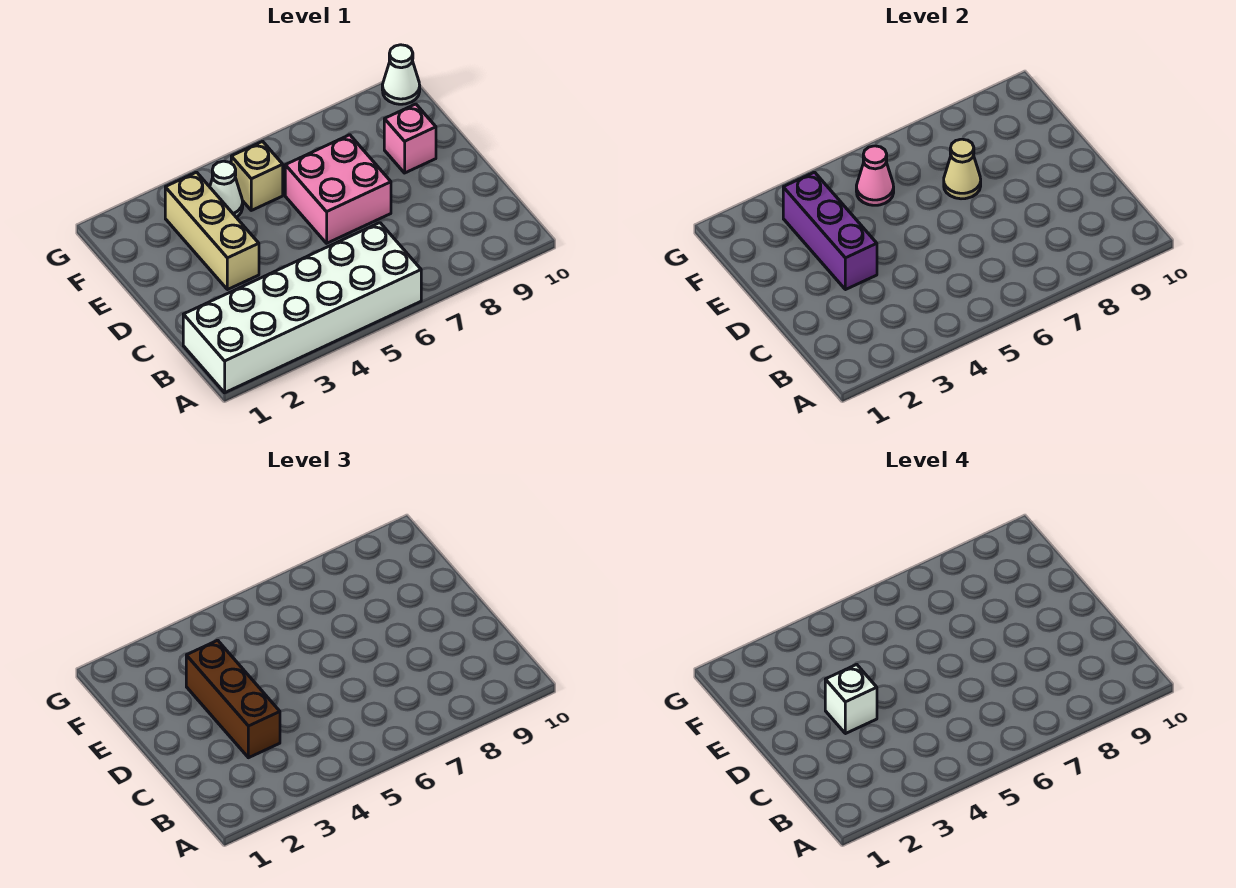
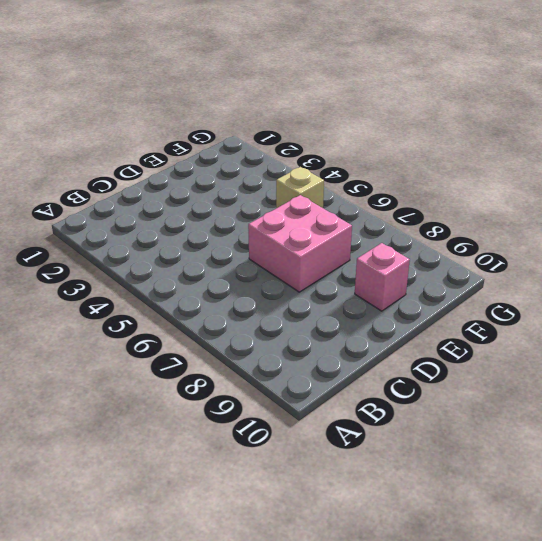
none -> white 2x6 brick [183,223,421,393]
none -> tan 1x3 brick [165,172,259,290]
none -> white 1x1 cone [210,161,243,217]

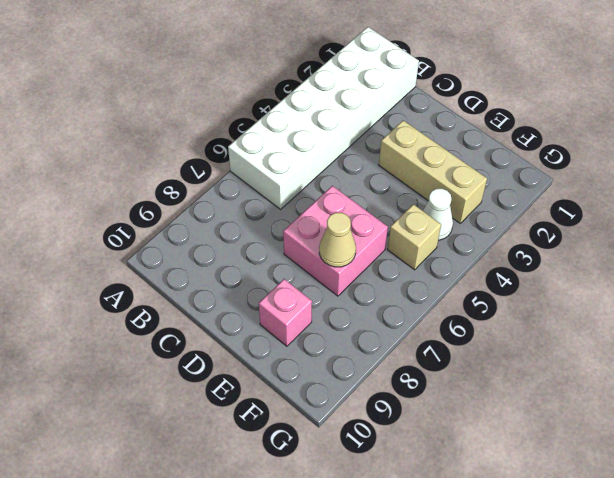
none -> white 1x1 cone [382,45,420,104]
none -> purple 1x3 brick [783,172,877,290]
none -> pink 1x1 cone [856,146,894,205]

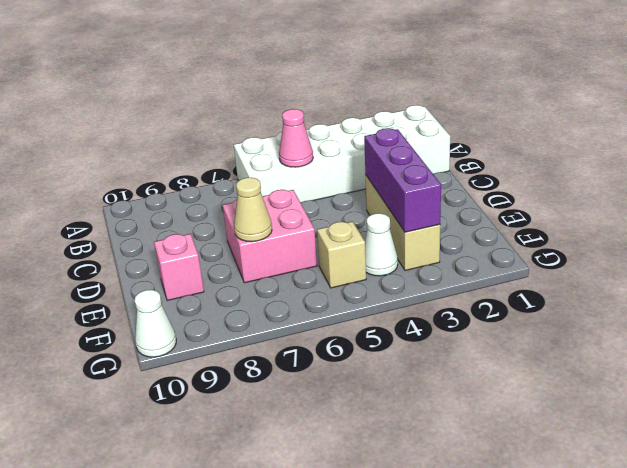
pink 1x1 cone [279,109,313,167] -> pink 1x1 cone moved to [856,146,894,205]
none -> brown 1x3 brick [186,640,280,758]
none -> white 1x1 brick [825,664,877,734]

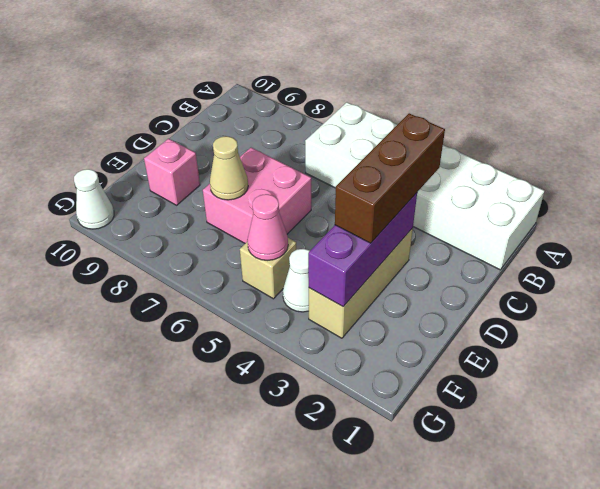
none -> white 1x1 brick [825,664,877,734]

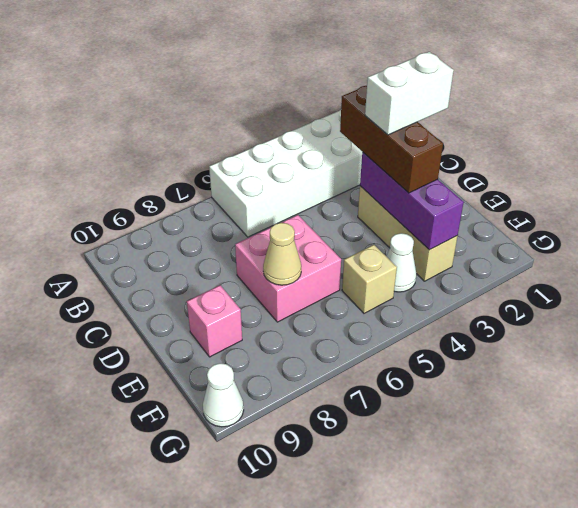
white 1x2 brick [365,52,454,135] -> white 1x1 brick [825,664,877,734]
none -> pink 1x1 cone [856,146,894,205]

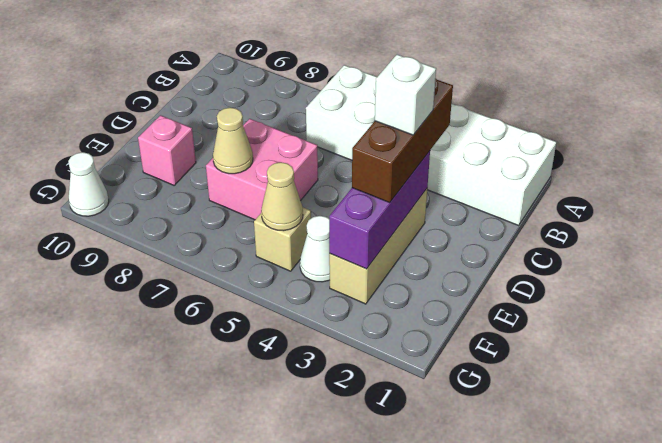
tan 1x1 cone [261,162,303,231] -> pink 1x1 cone [856,146,894,205]

